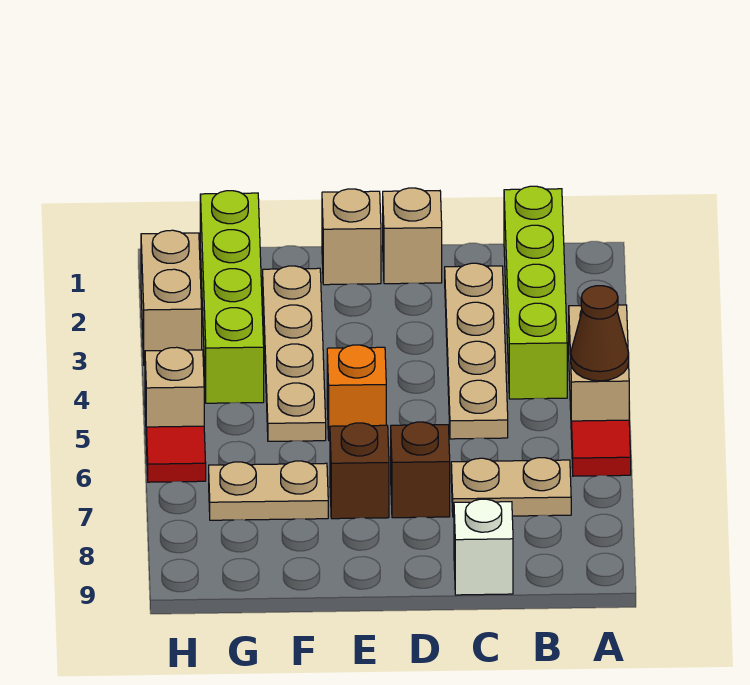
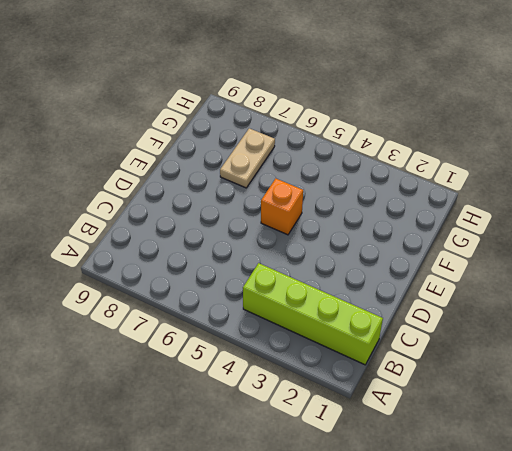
none -> tan 1x2 brick [569,305,629,421]
none -> red 1x1 tile [571,420,631,476]
none -> tan 1x2 plate [451,458,571,517]

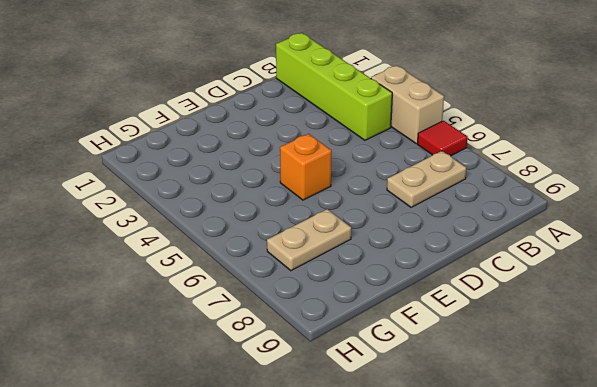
none -> tan 1x4 plate [445,263,508,439]
none -> white 1x1 brick [454,499,513,595]
none -> tan 1x1 brick [383,188,442,284]

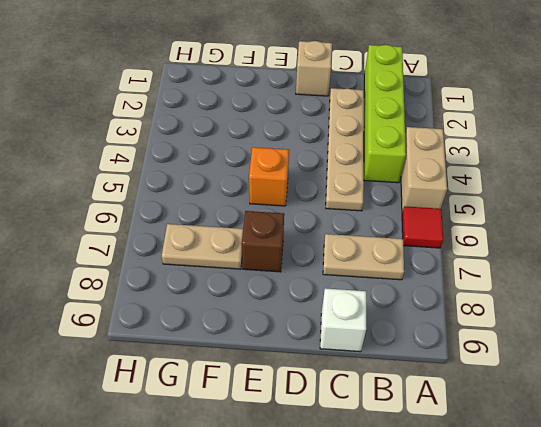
none -> brown 1x1 brick [391,422,450,518]
none -> tan 1x1 brick [322,189,381,285]
none -> tan 1x4 plate [263,266,326,441]

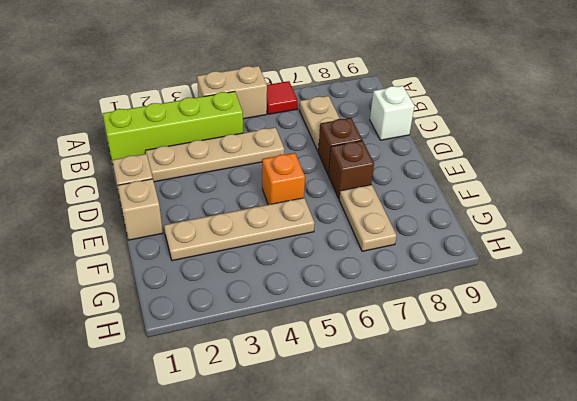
none -> lime 1x4 brick [200,191,264,403]
none -> tan 1x2 brick [141,230,202,365]
none -> tan 1x1 brick [145,347,204,427]

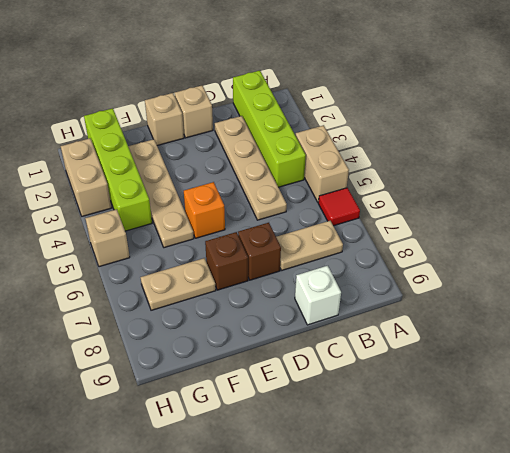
none -> red 1x1 tile [146,426,206,482]
none -> brown 1x1 cone [571,286,629,381]

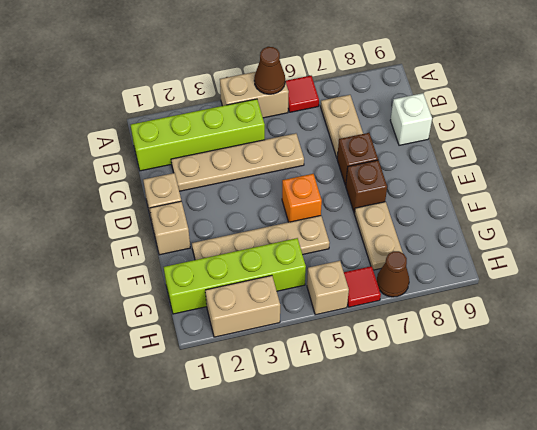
brown 1x1 cone [377,251,409,297] -> none

